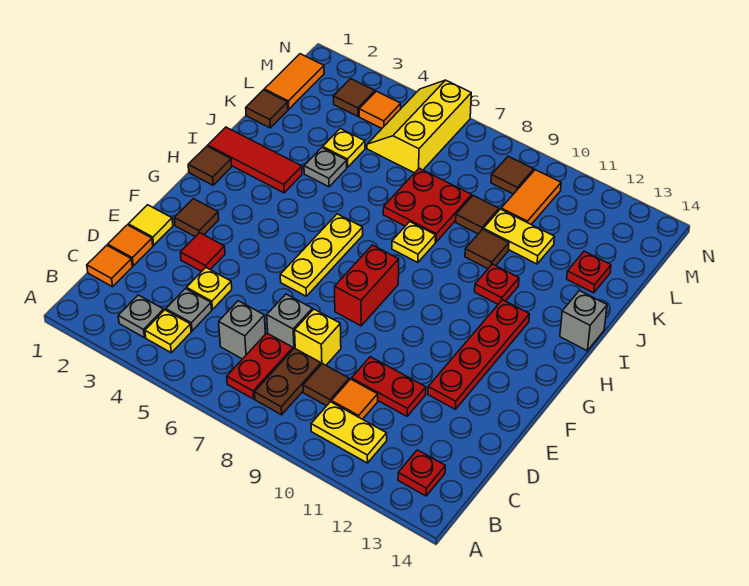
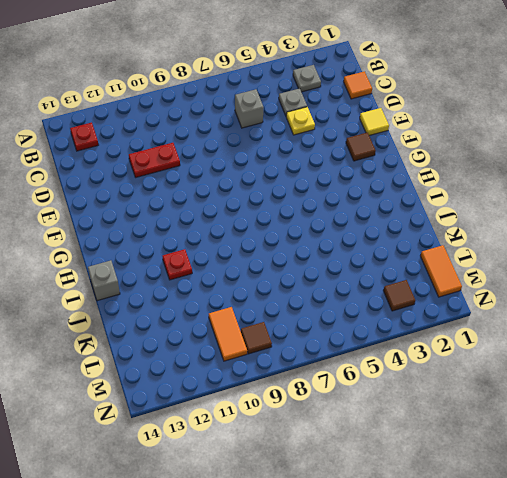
none -> yellow 1x1 plate [145,310,191,353]
none -> red 1x2 plate [227,333,293,399]
none -> brown 1x2 plate [255,348,321,415]
none -> yellow 1x2 plate [311,402,387,463]

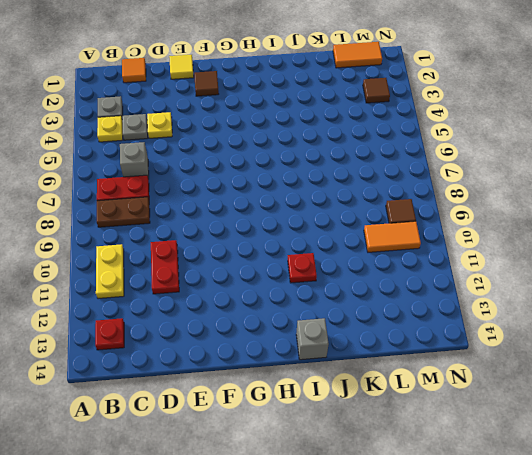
none -> brown 1x1 tile [303,364,349,406]
none -> orange 1x1 tile [331,379,378,419]
none -> orange 1x1 tile [108,225,153,266]
none -> grey 1x1 brick [267,294,312,349]

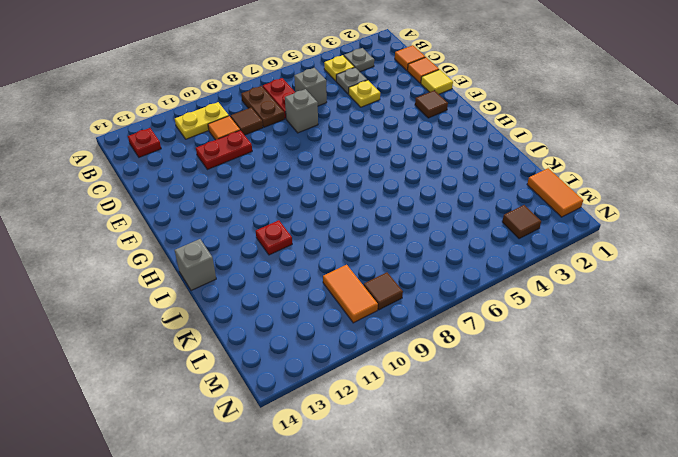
none -> yellow 1x1 brick [295,309,341,365]
none -> red 1x1 tile [180,233,225,272]
none -> red 1x4 plate [428,300,529,409]
none -> yellow 1x3 plate [280,214,363,296]

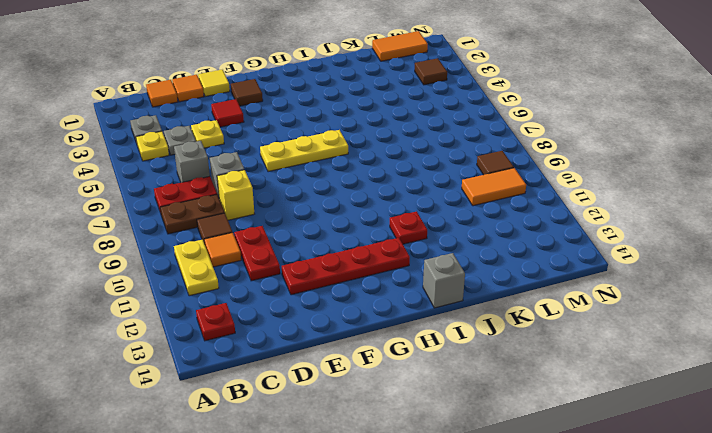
none -> red 1x2 brick [335,245,399,326]
none -> brown 1x1 tile [188,146,232,185]
none -> red 1x3 tile [208,127,302,193]
none -> yellow 1x1 plate [392,222,436,263]

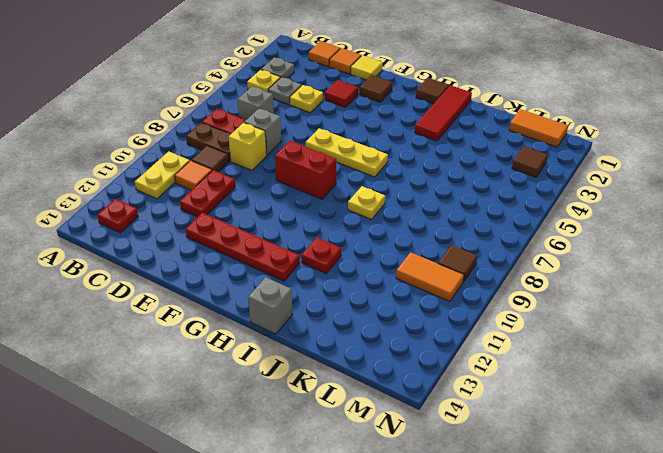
none -> grey 1x1 plate [304,148,347,187]
none -> red 2x2 plate [383,168,472,242]
none -> brown 1x1 tile [465,229,509,269]
none -> brown 1x1 tile [246,90,288,128]

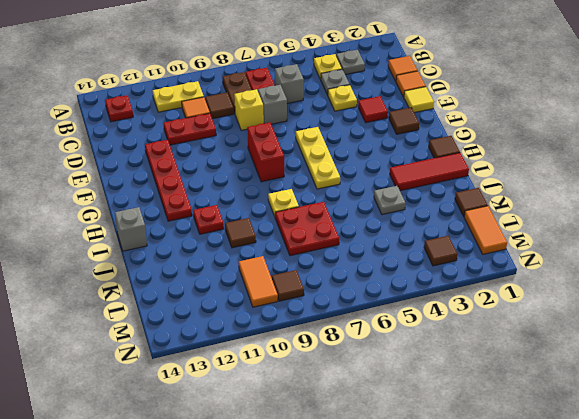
none -> yellow 1x1 plate [323,129,365,167]
none -> brown 1x1 tile [456,196,499,234]
none -> yellow 1x2 plate [483,209,554,264]
none -> red 1x1 plate [567,251,611,293]

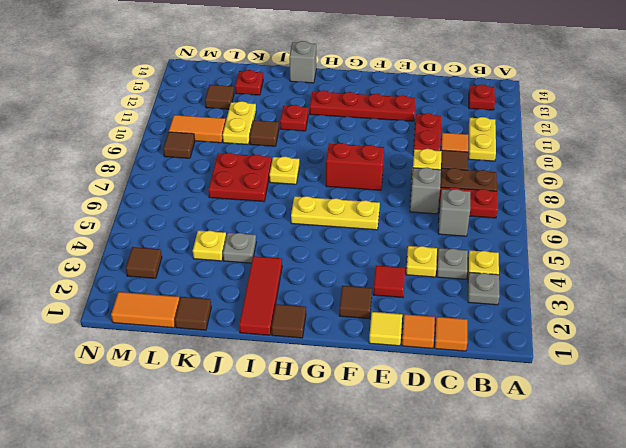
brown 1x1 tile [205,85,234,109] -> brown 1x1 tile moved to [456,196,499,234]
none -> yellow 2x3 slope [367,80,471,173]
none -> orange 1x1 tile [359,91,401,128]

